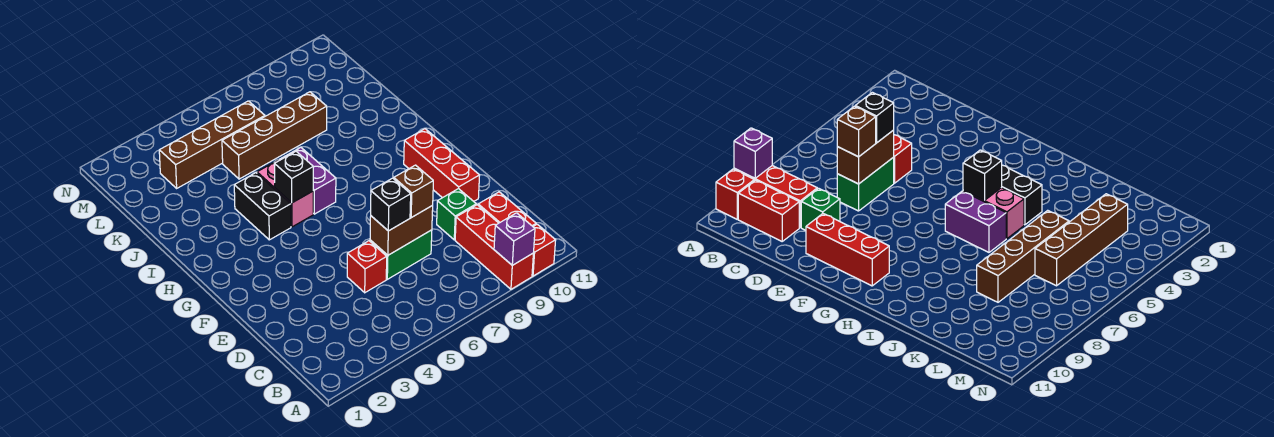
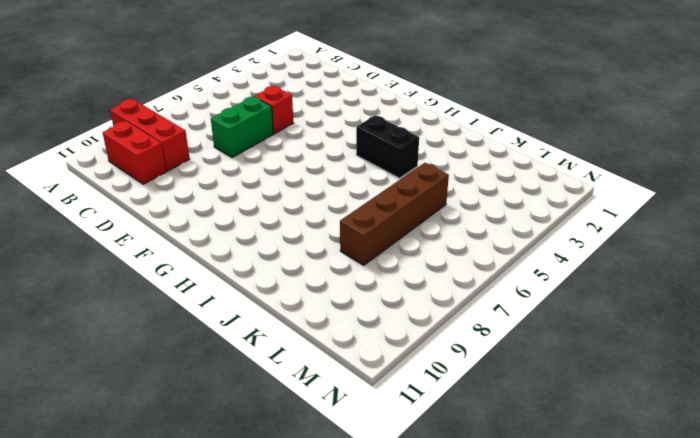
none -> red 1x1 brick [532,224,556,276]
none -> green 1x1 brick [437,188,476,240]
none -> red 1x3 brick [404,129,480,201]

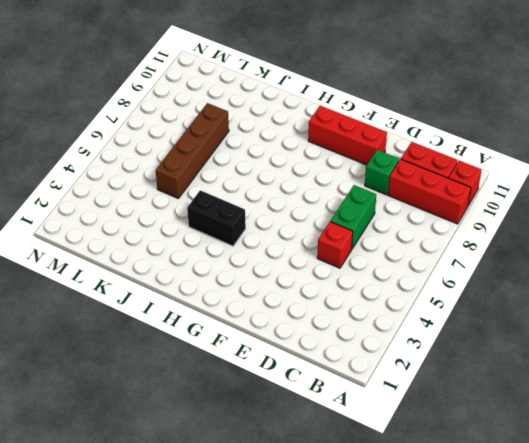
none -> pink 1x2 brick [257,160,313,227]
none -> purple 1x2 brick [280,147,336,214]
none -> brown 1x4 brick [159,101,265,188]

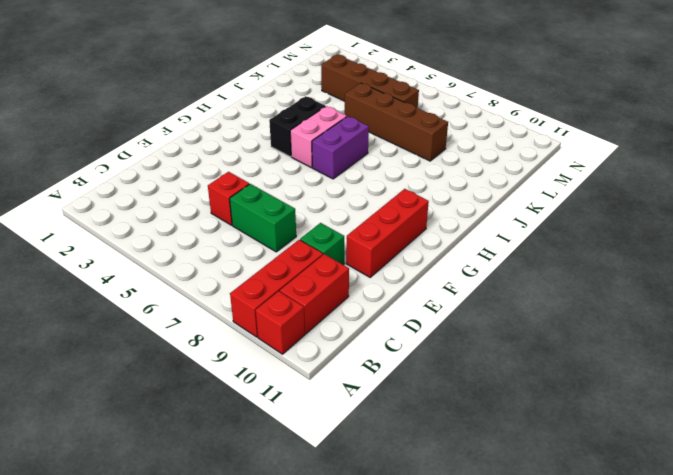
none -> purple 1x1 brick [494,213,535,265]
none -> brown 1x2 brick [370,206,433,255]
none -> black 1x1 brick [274,152,313,203]

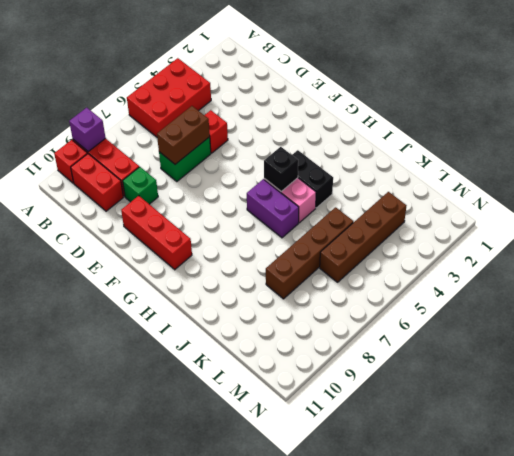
red 2x3 brick [127,58,211,137] -> none
none -> black 1x1 brick [371,178,411,231]
none -> brown 1x1 brick [394,165,433,218]

